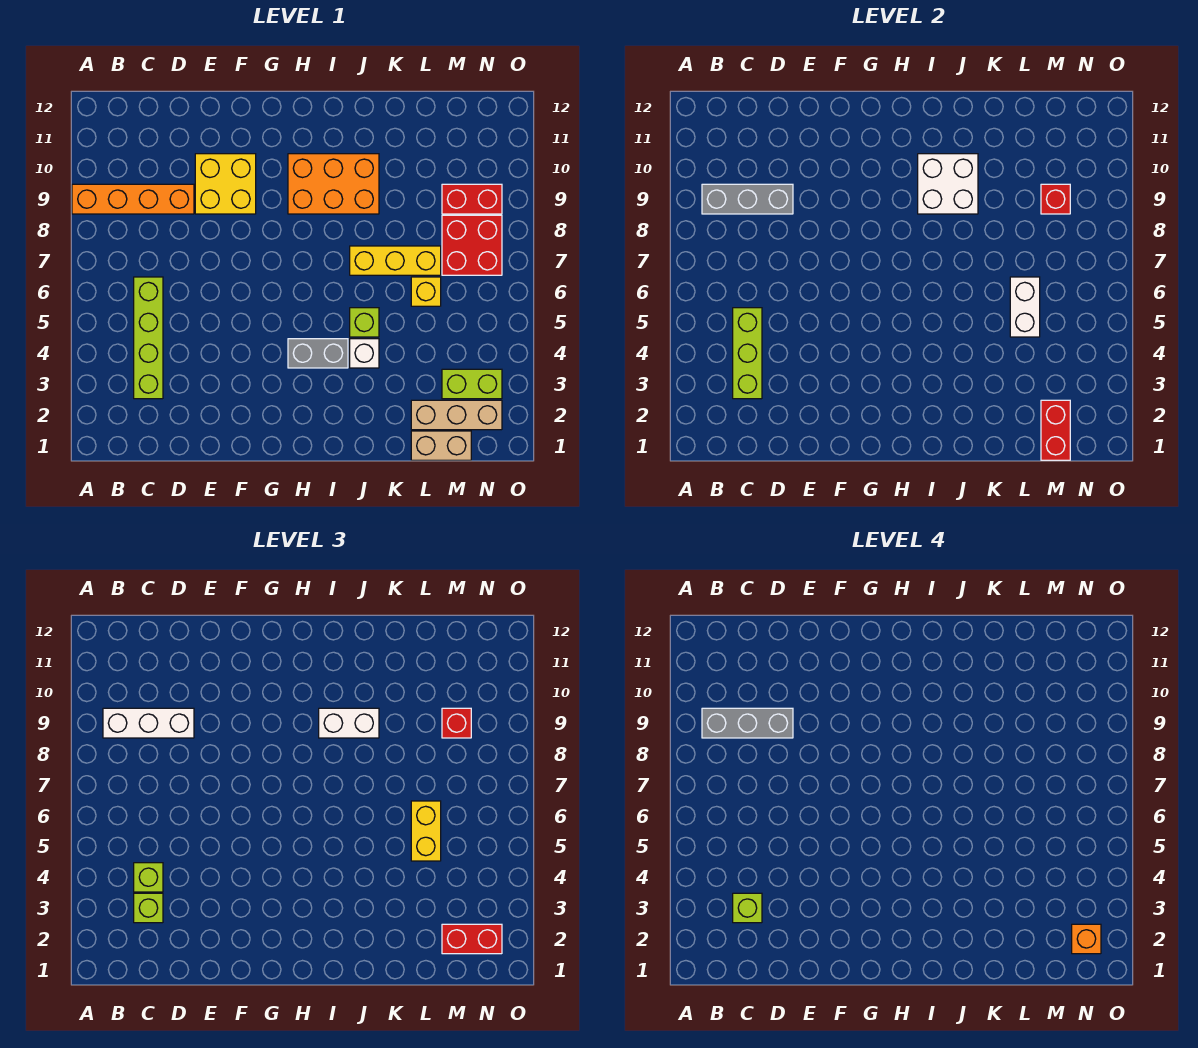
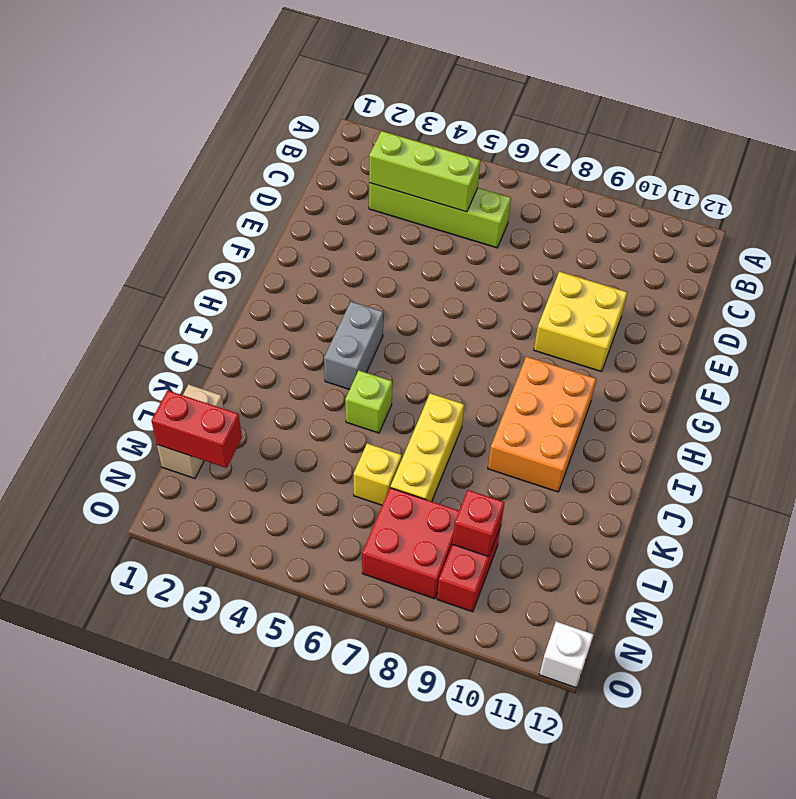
white 1x1 brick [539,621,594,688] -> white 1x1 brick moved to [350,339,379,368]
none -> orange 1x4 brick [72,184,194,214]
none -> tan 1x3 brick [411,400,502,430]
none -> lime 1x2 brick [442,369,502,399]
none -> grey 1x3 brick [702,184,793,214]

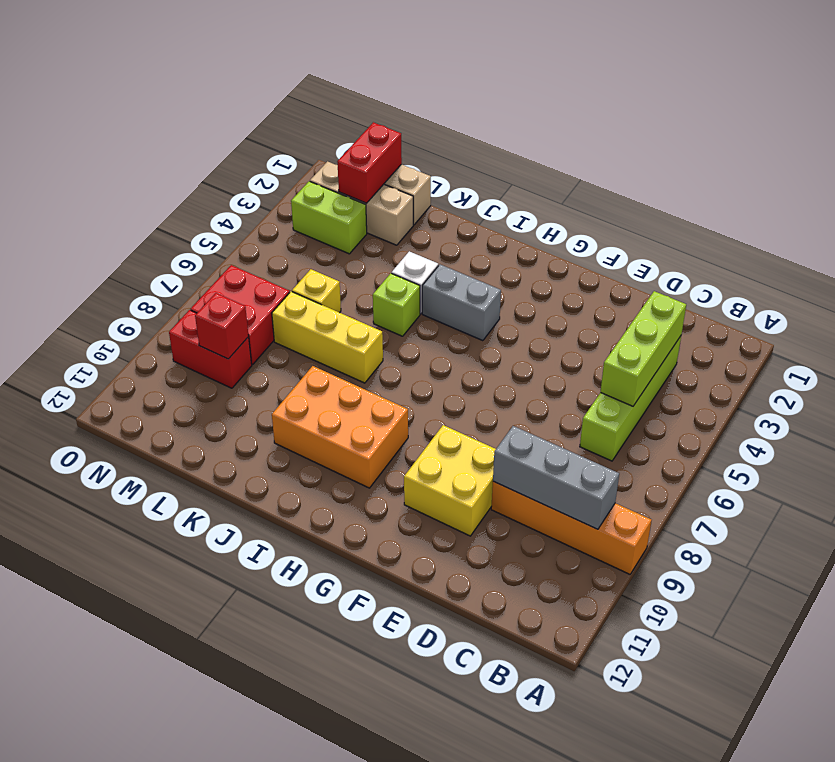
none -> white 2x2 brick [918,154,978,214]
none -> white 1x2 brick [1010,277,1040,337]
none -> white 1x3 brick [103,708,194,738]
none -> lime 1x1 brick [134,893,163,923]

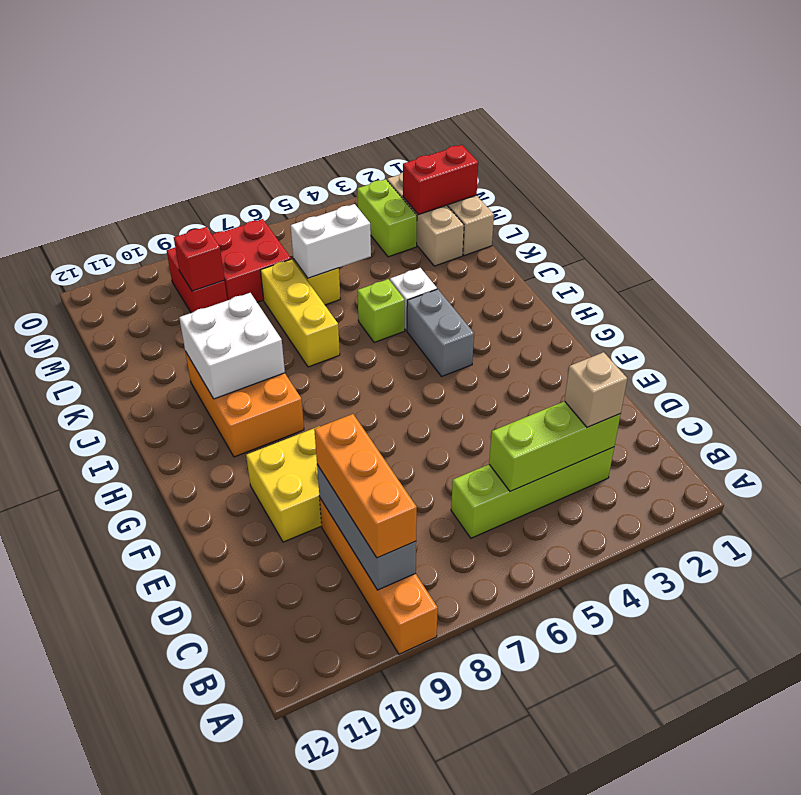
orange 1x3 brick [314,414,417,558] -> white 1x3 brick [103,708,194,738]
tan 1x1 brick [564,352,627,427] -> lime 1x1 brick [134,893,163,923]
none -> lime 1x1 brick [134,863,163,892]
none -> white 1x2 brick [319,708,379,738]
none -> yellow 1x2 brick [411,801,441,861]
none -> red 1x2 brick [442,924,502,954]

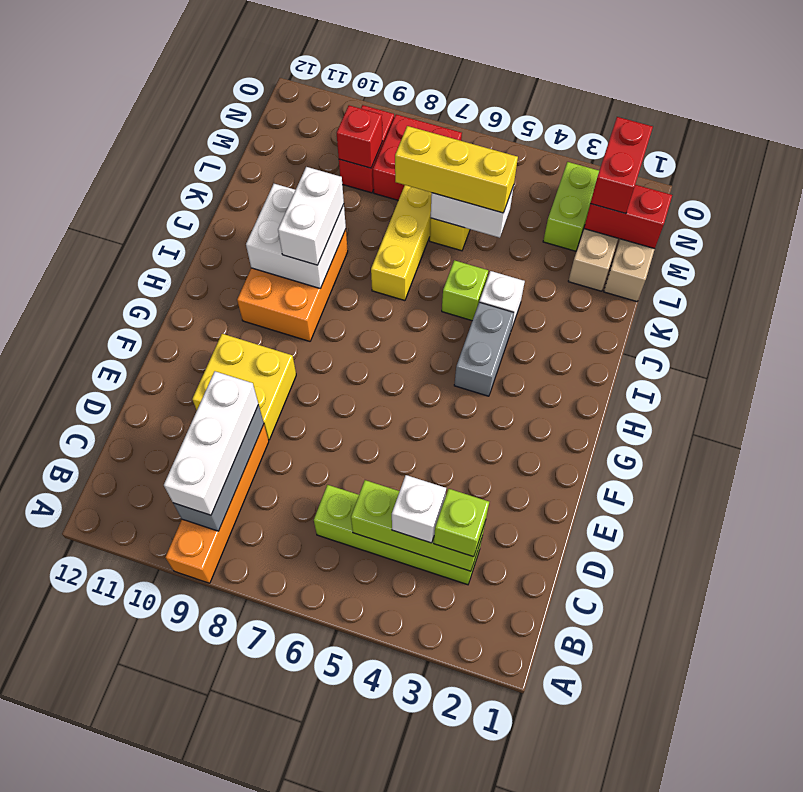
white 1x1 brick [392,475,446,543] -> lime 1x1 brick [134,863,163,892]
yellow 1x3 brick [395,126,518,213] -> yellow 1x2 brick [411,801,441,861]
none -> red 1x1 brick [442,708,471,738]
none -> grey 1x3 brick [702,708,793,738]
none -> lime 1x1 brick [733,893,762,923]
none -> orange 1x1 brick [1072,924,1101,954]

